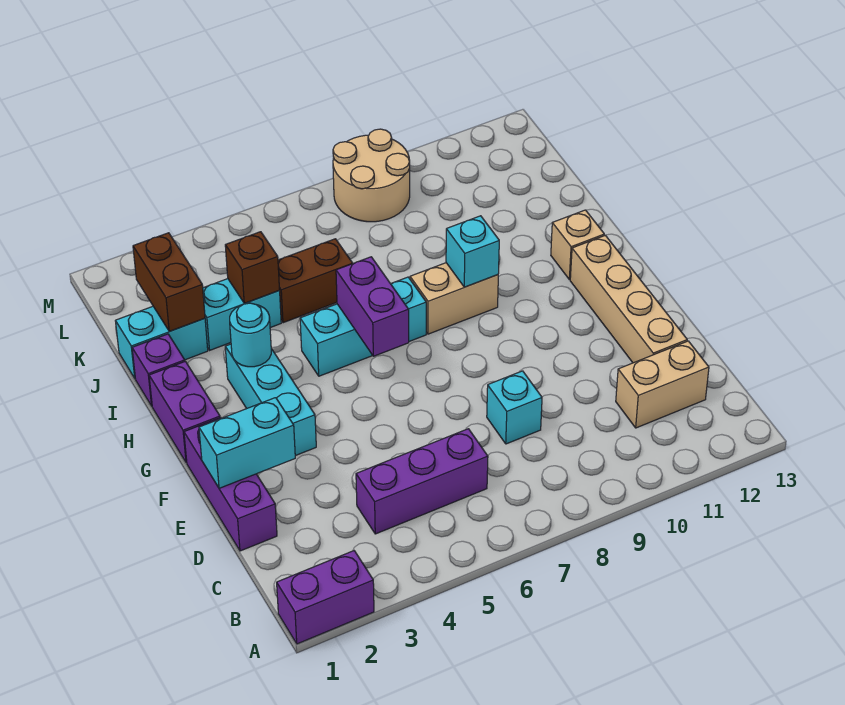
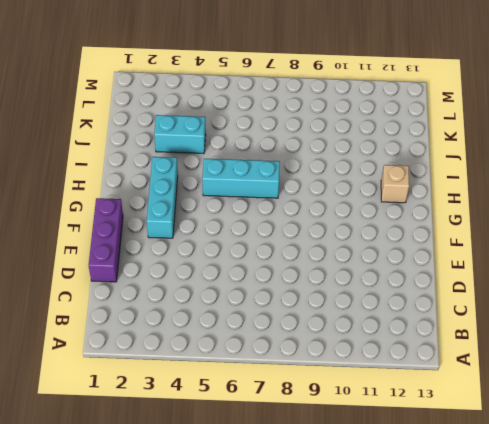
none -> purple 1x2 brick [277,551,374,644]
none -> purple 1x3 brick [356,429,488,534]
none -> tan 1x2 brick [616,341,709,428]

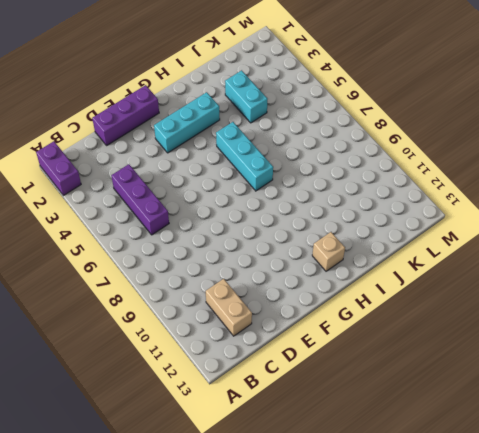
none -> cyan 1x1 brick [487,371,542,444]
none -> tan 1x4 brick [570,235,687,363]
none -> purple 1x2 brick [149,361,220,463]

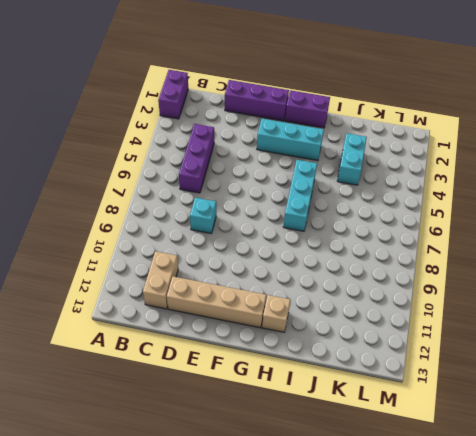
none -> tan 1x2 brick [410,263,498,334]
none -> purple 1x1 brick [132,334,185,406]
none -> cyan 1x2 brick [116,306,208,378]

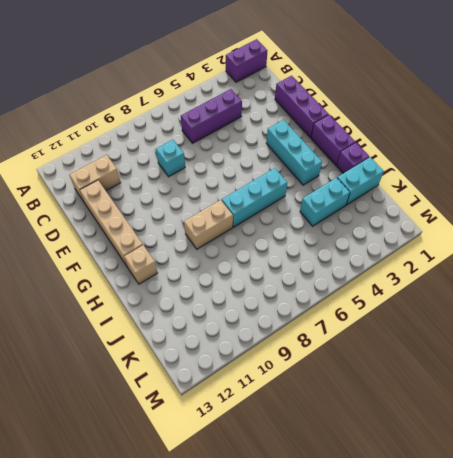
none -> brown 1x2 brick [278,239,353,323]
none -> tan 2x2 round brick [333,129,410,222]
none -> cyan 1x2 brick [199,398,295,488]

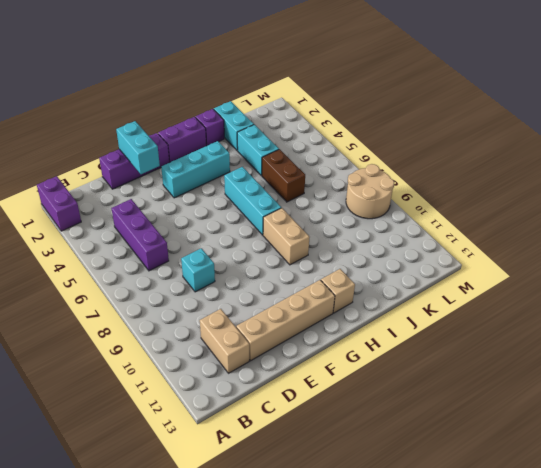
none -> purple 1x2 brick [336,257,409,356]
none -> cyan 1x1 round brick [230,303,271,367]
none -> cyan 1x1 brick [446,216,499,287]

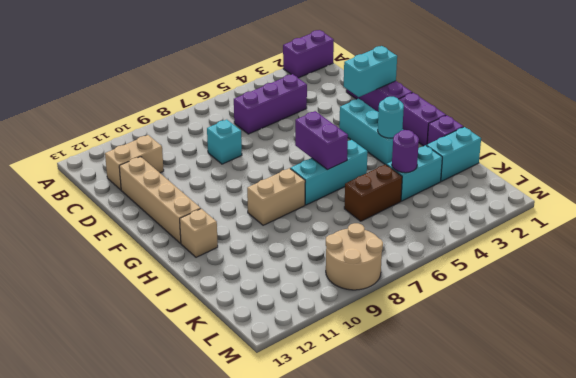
purple 1x1 round brick [392,130,419,173] -> brown 1x1 brick [225,232,280,303]
none -> cyan 1x1 brick [446,216,499,287]
none -> brown 1x2 brick [133,233,205,331]

